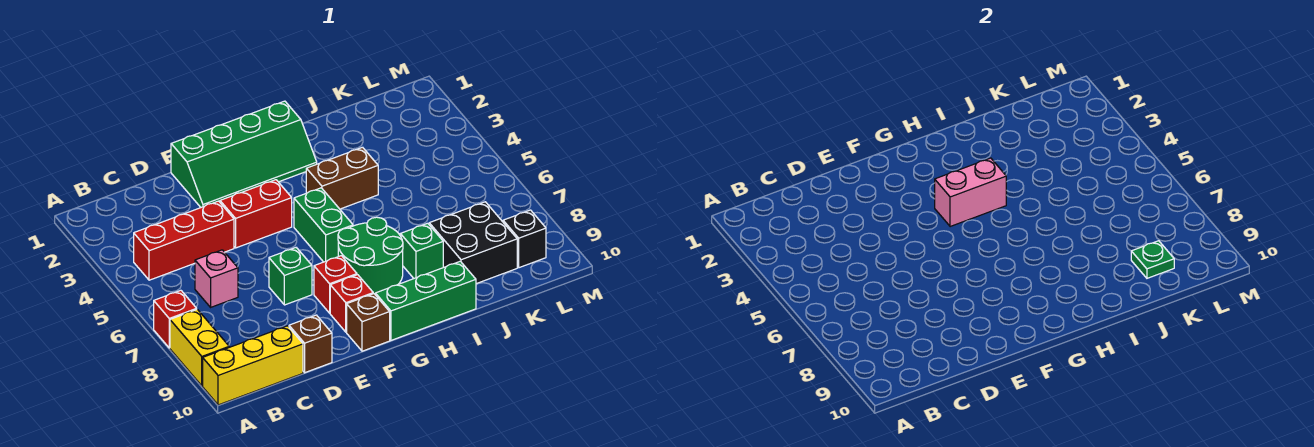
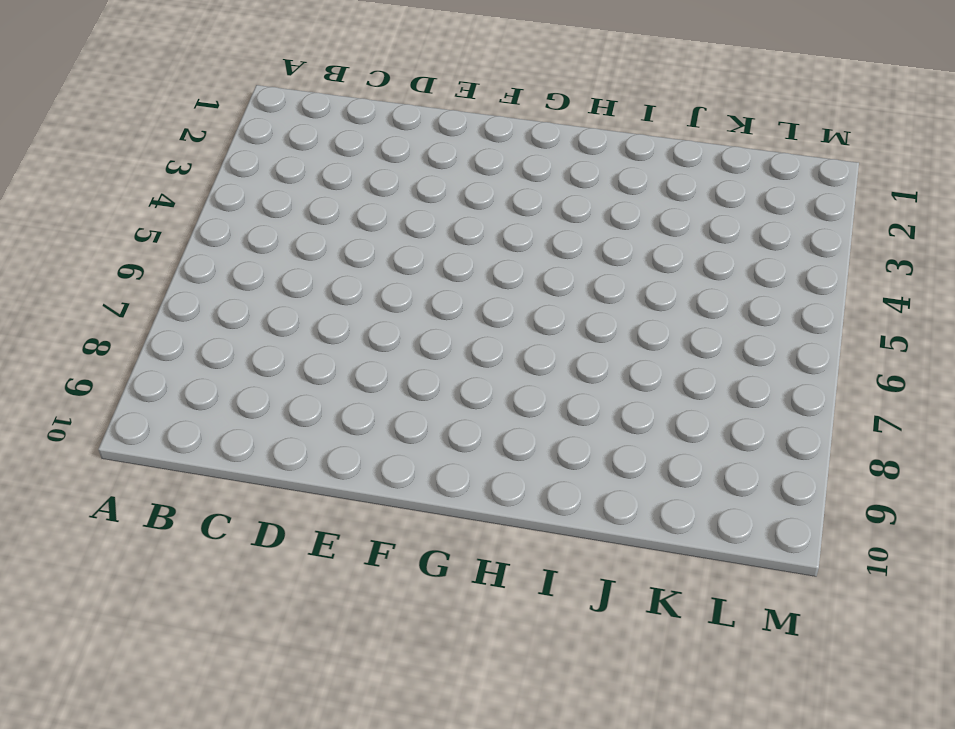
none -> red 1x1 brick [154,290,197,348]
none -> yellow 1x2 brick [170,309,229,386]
none -> yellow 1x3 brick [203,326,303,405]

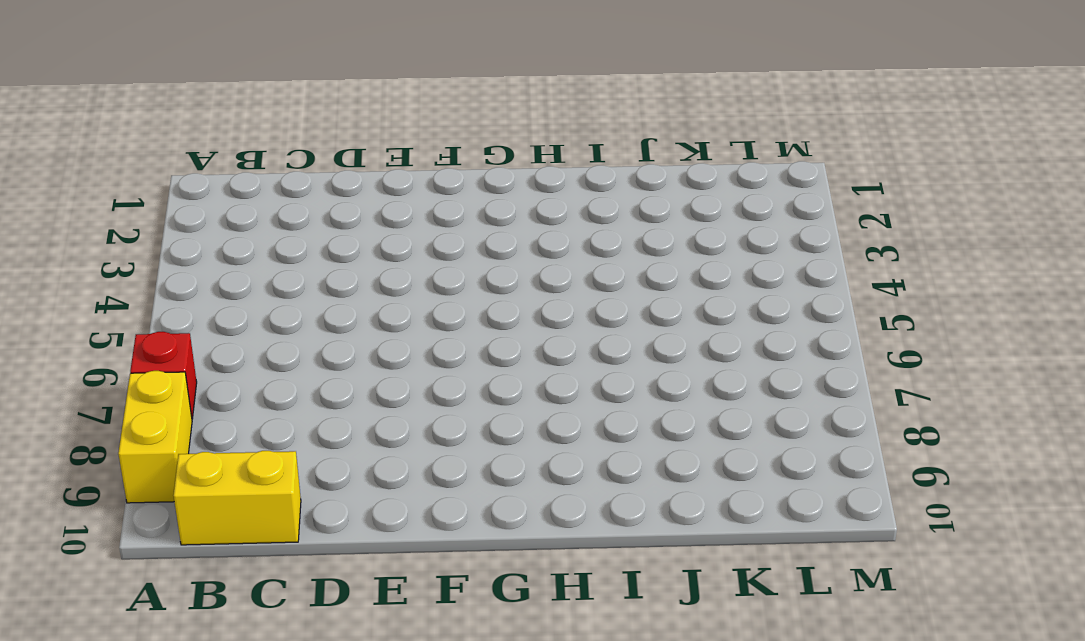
yellow 1x2 brick [174,451,301,545] -> yellow 1x3 brick [203,326,303,405]
none -> red 1x3 brick [134,201,234,280]
none -> pink 1x1 brick [195,250,238,307]
none -> brown 1x1 brick [289,315,332,373]

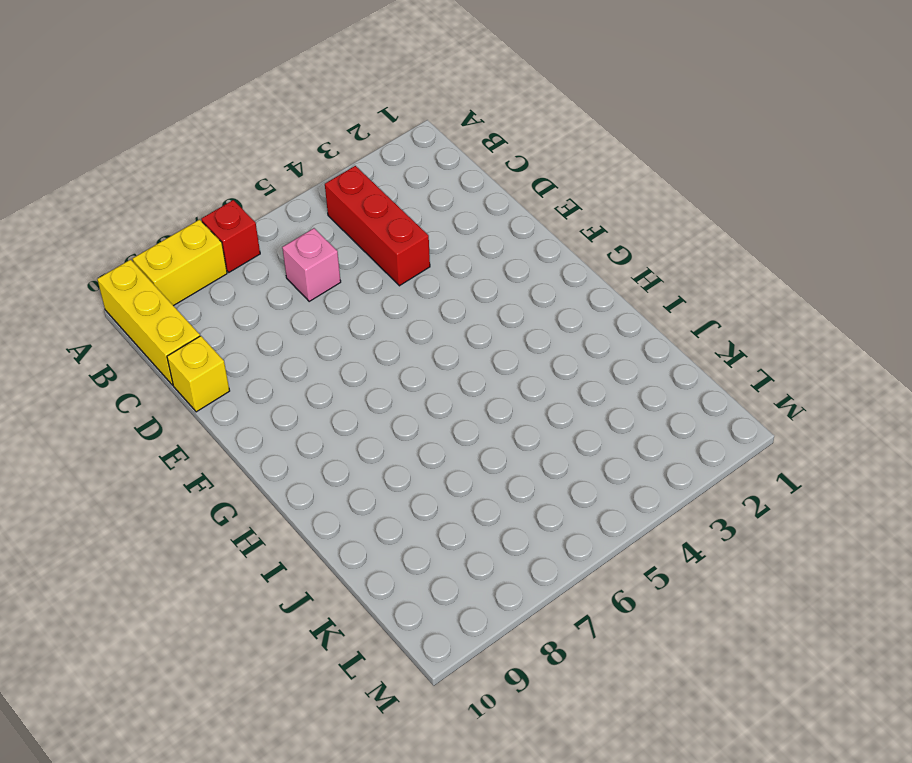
yellow 1x1 brick [167,336,230,412] -> brown 1x1 brick [289,315,332,373]
none -> green 2x4 slope [171,101,317,207]
none -> red 1x2 brick [220,180,292,248]
none -> green 1x1 brick [269,248,312,305]

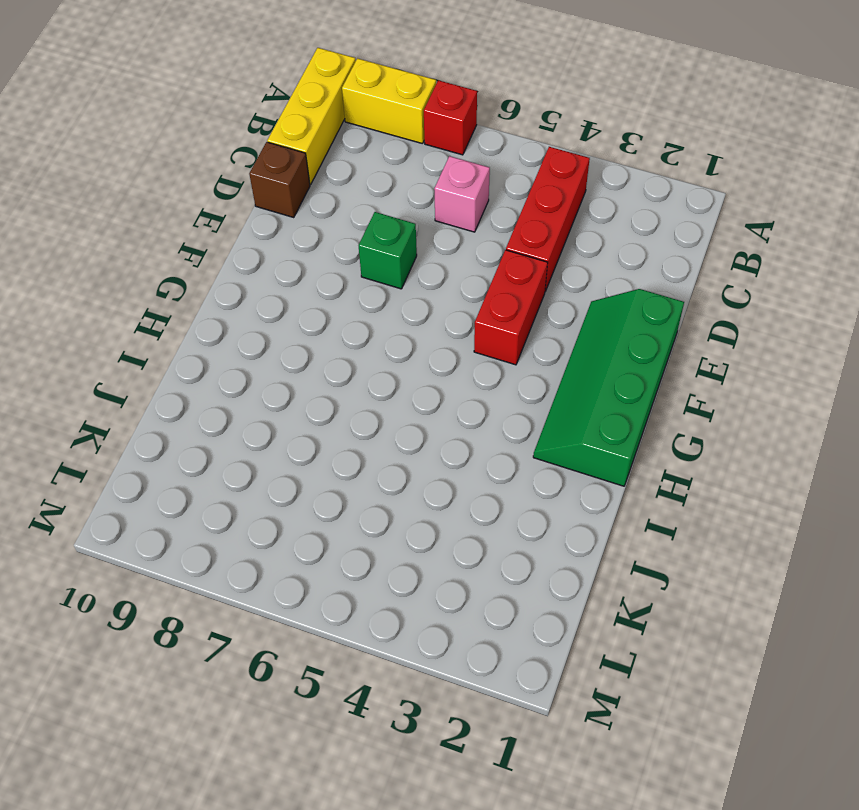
none -> red 1x1 brick [314,256,357,313]
none -> red 1x1 brick [330,275,373,332]
none -> brown 1x1 brick [347,294,390,351]

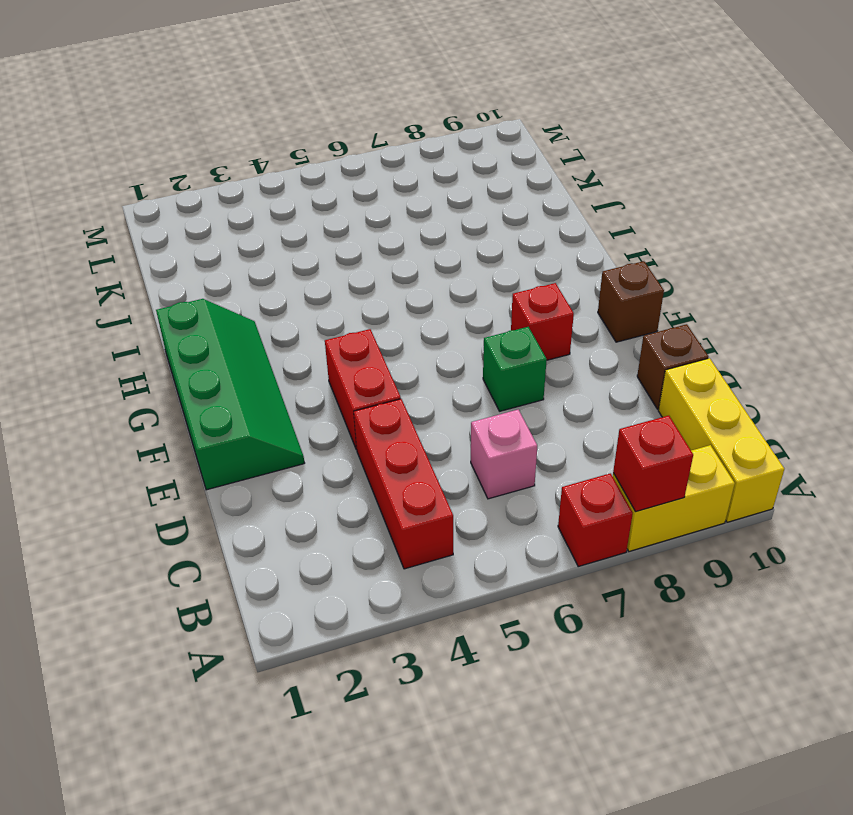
red 1x1 brick [613,416,693,512] -> red 1x1 brick moved to [330,275,373,332]
none -> green 1x2 brick [294,188,353,262]
none -> green 2x2 round brick [338,217,403,294]
none -> green 1x3 brick [375,261,476,340]

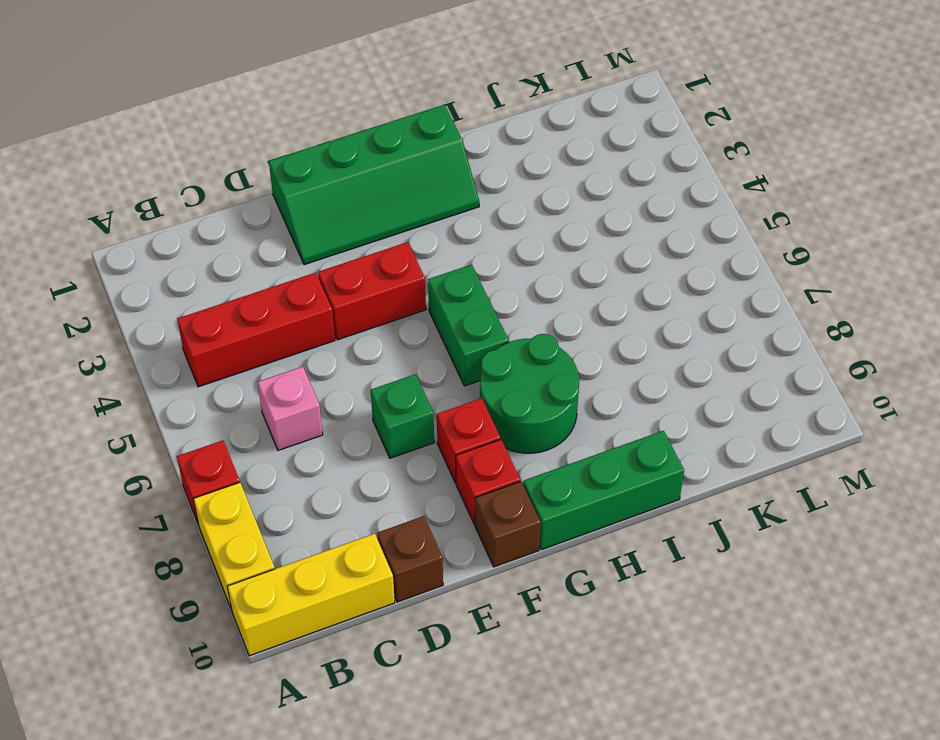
none -> brown 1x2 brick [306,147,378,209]
none -> green 1x1 brick [400,223,443,278]
none -> black 2x2 brick [429,202,517,284]

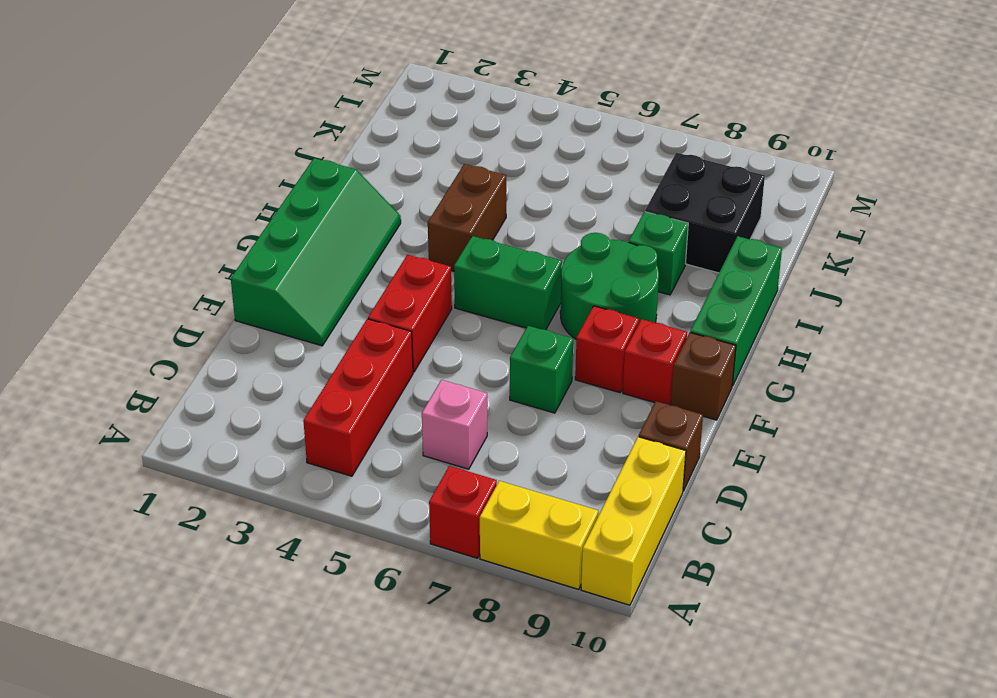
none -> black 1x1 brick [503,210,546,268]
none -> pink 1x2 brick [935,158,1006,227]
none -> green 1x1 plate [1131,241,1174,278]

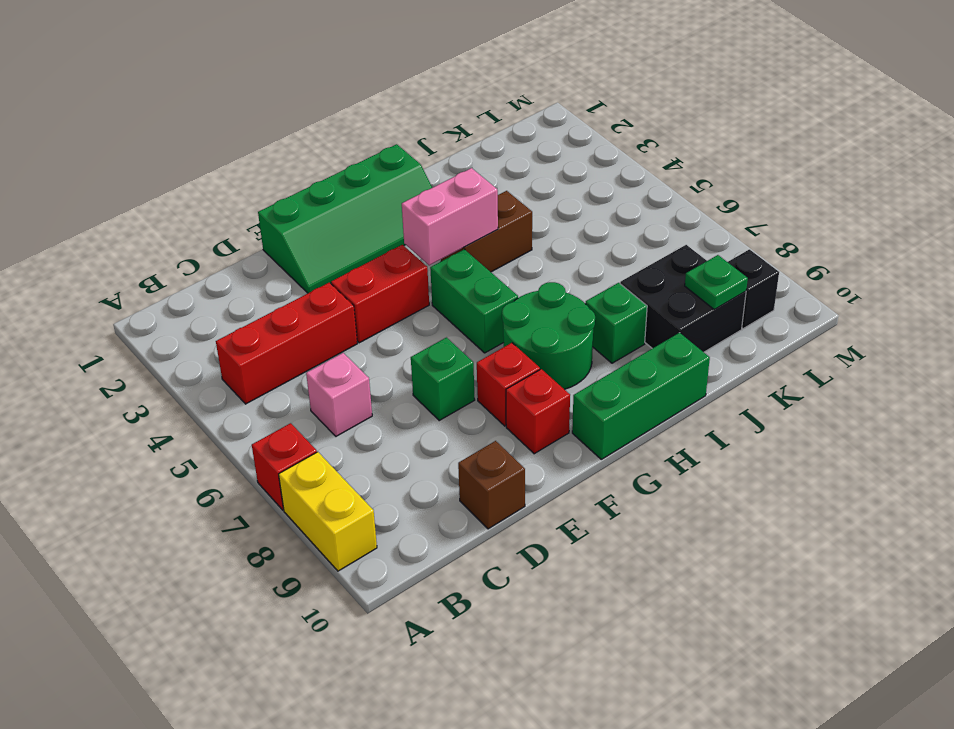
none -> yellow 1x3 brick [203,326,303,405]
none -> brown 1x1 brick [347,294,390,351]

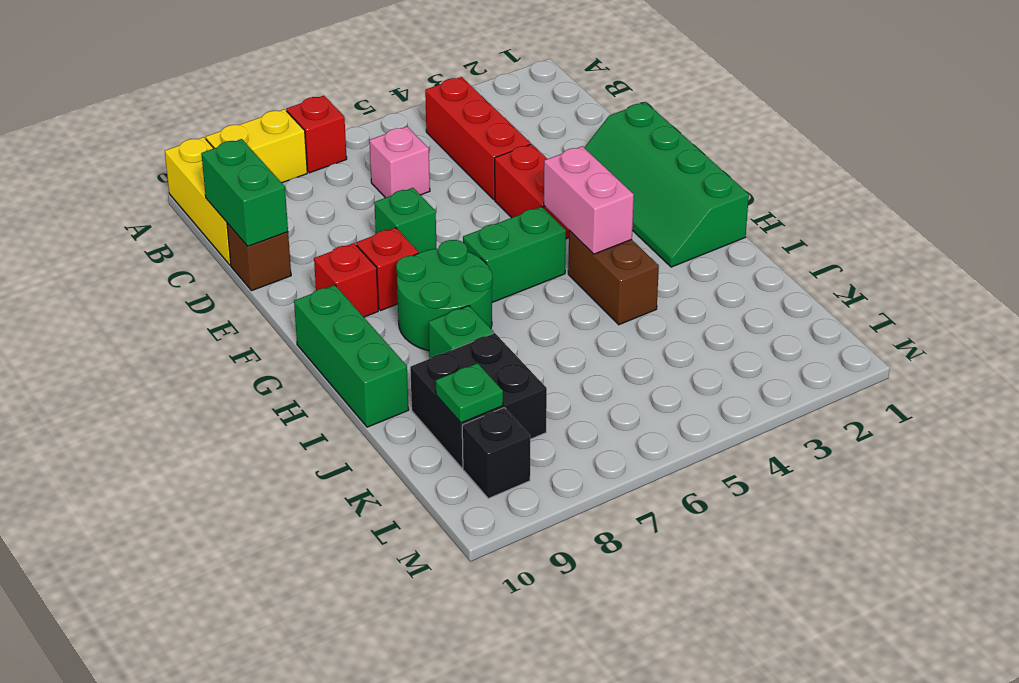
green 1x2 brick [201,139,288,246] -> none
none -> brown 1x1 brick [347,294,390,351]

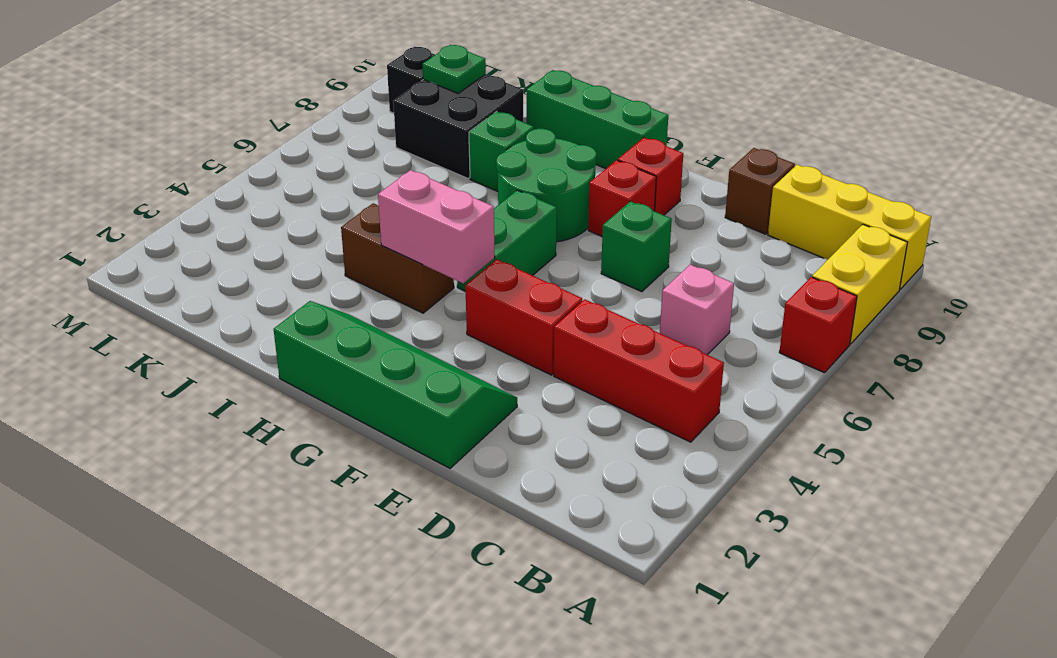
none -> brown 1x1 brick [347,294,390,351]

